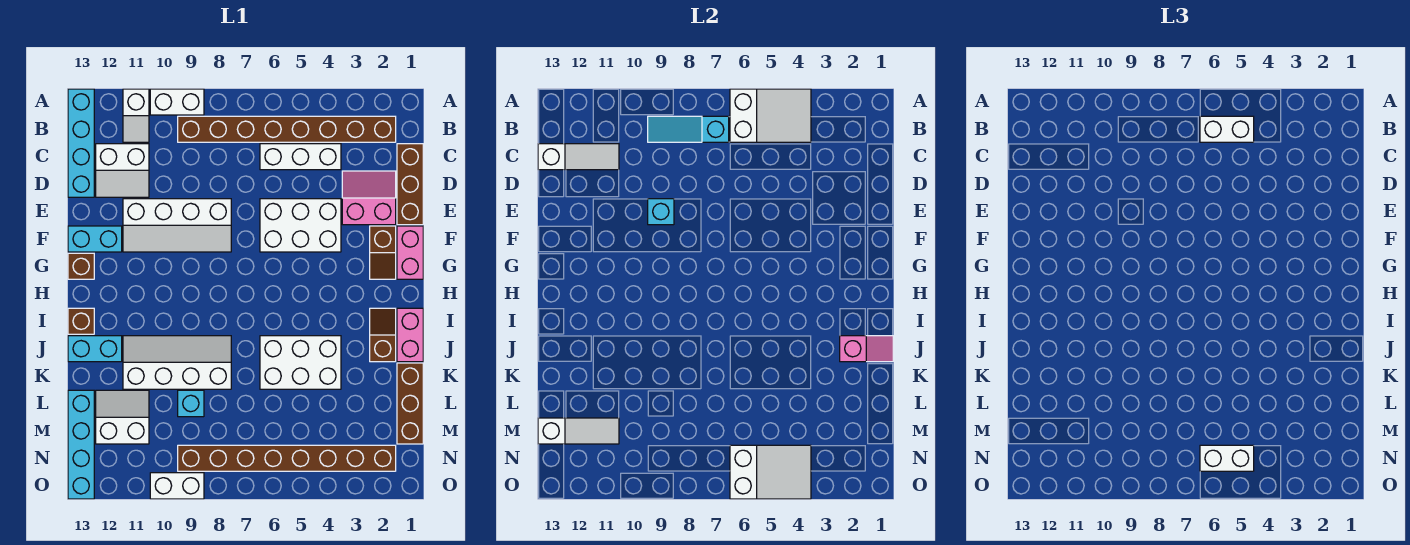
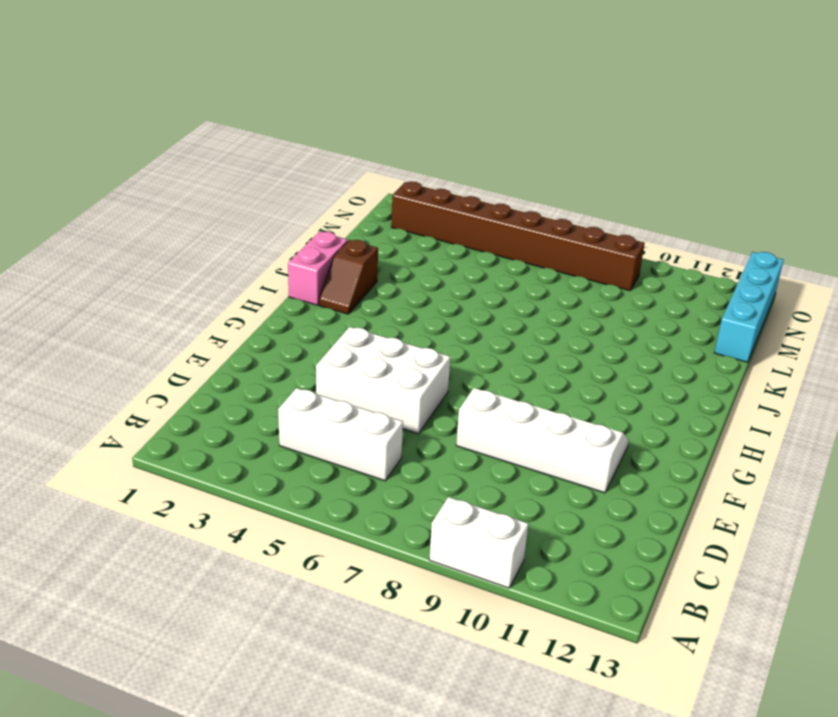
none -> white 1x2 slope [123,89,149,142]
none -> cyan 1x4 brick [68,89,94,197]
none -> brown 1x8 brick [178,116,396,142]
none -> brown 1x3 brick [397,144,423,225]

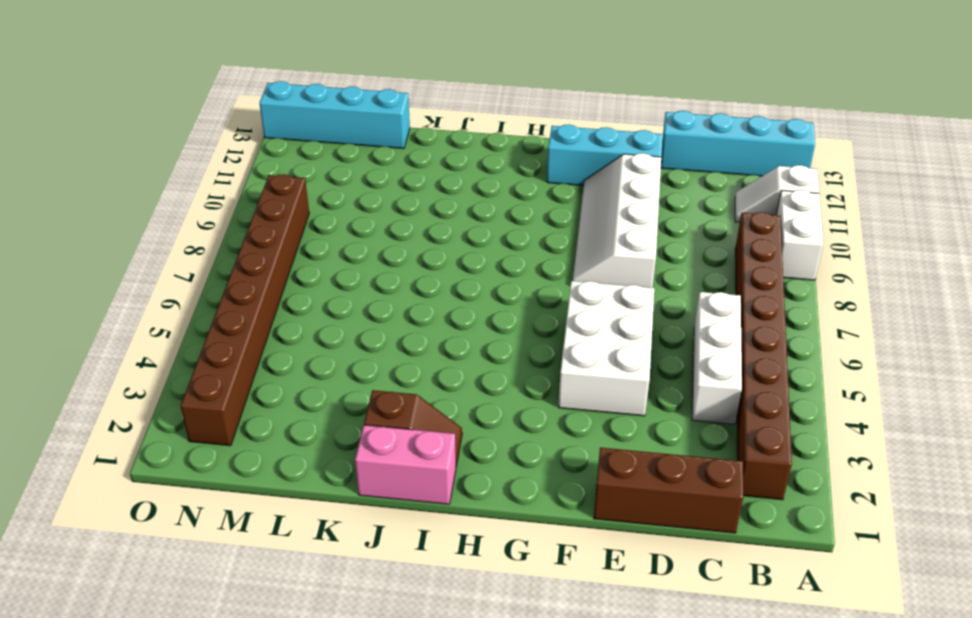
cyan 1x3 brick [547,125,663,186] -> cyan 1x2 brick [68,226,122,252]
none -> white 2x2 slope [96,144,149,197]
none -> pink 2x2 slope [342,171,396,225]
none -> pink 1x2 brick [397,226,423,279]
none -> brown 1x2 slope [370,226,396,279]

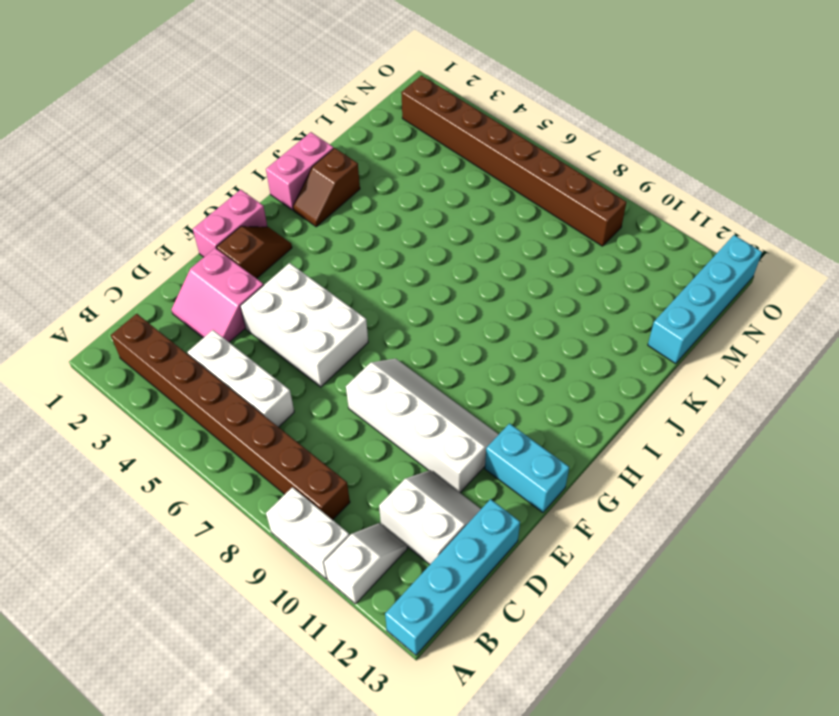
none -> brown 1x3 brick [397,144,423,225]
none -> brown 1x1 brick [68,253,94,279]
none -> brown 1x1 brick [68,308,94,334]
none -> white 2x3 brick [260,336,341,389]

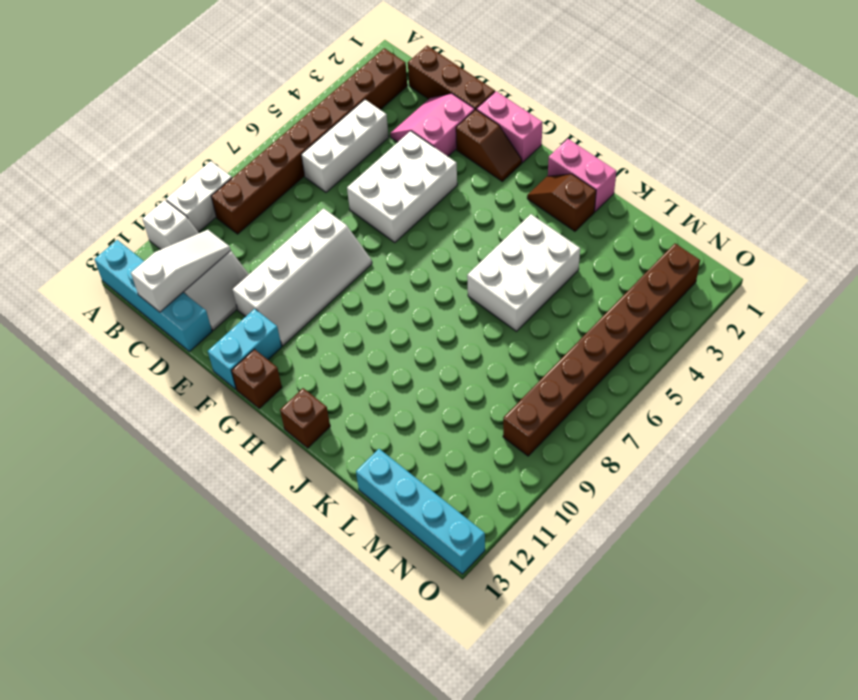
none -> white 2x4 slope [123,336,231,389]
none -> cyan 1x2 brick [68,336,122,362]
none -> brown 1x3 brick [397,363,423,444]
none -> cyan 1x1 brick [178,390,204,417]

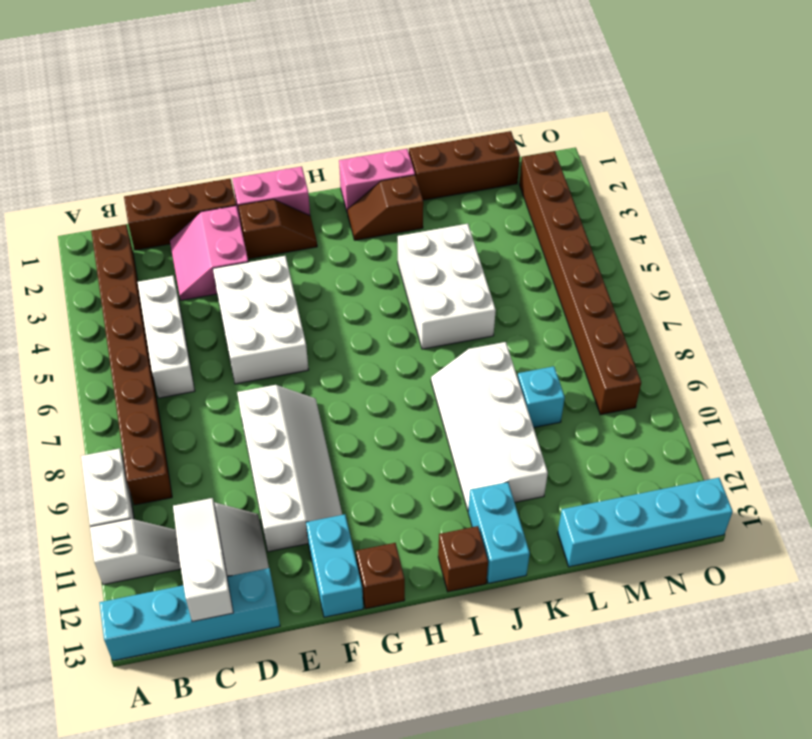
none -> white 2x2 slope [96,390,149,444]
none -> white 1x2 brick [150,473,204,499]
none -> white 2x3 slope [730,89,811,142]
none -> cyan 1x3 slope [648,116,729,142]

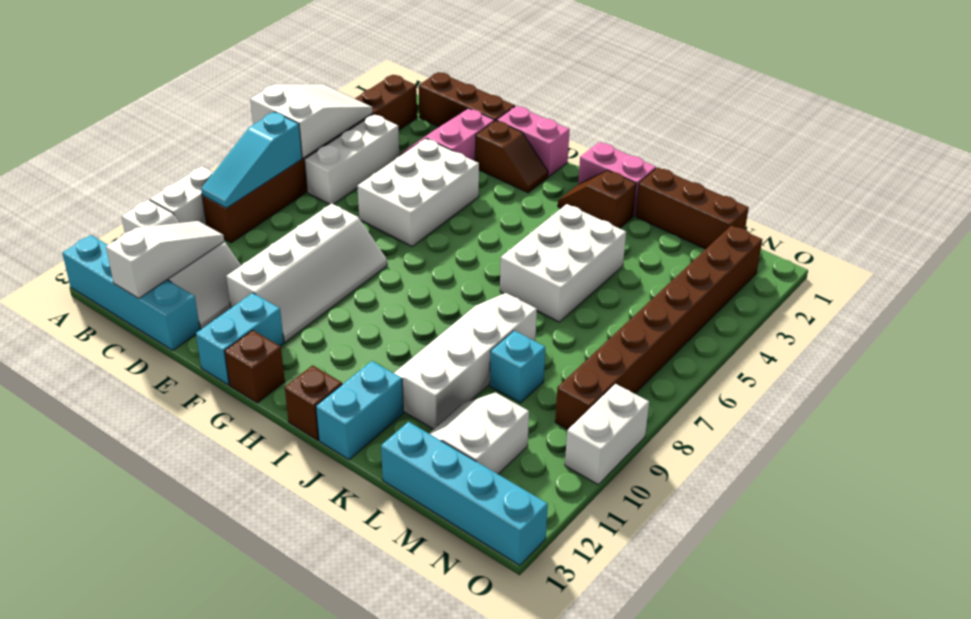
none -> cyan 1x1 brick [648,199,674,225]
none -> pink 1x2 slope [840,336,893,362]
none -> white 1x3 slope [538,418,619,444]
none -> white 2x3 slope [730,445,811,499]

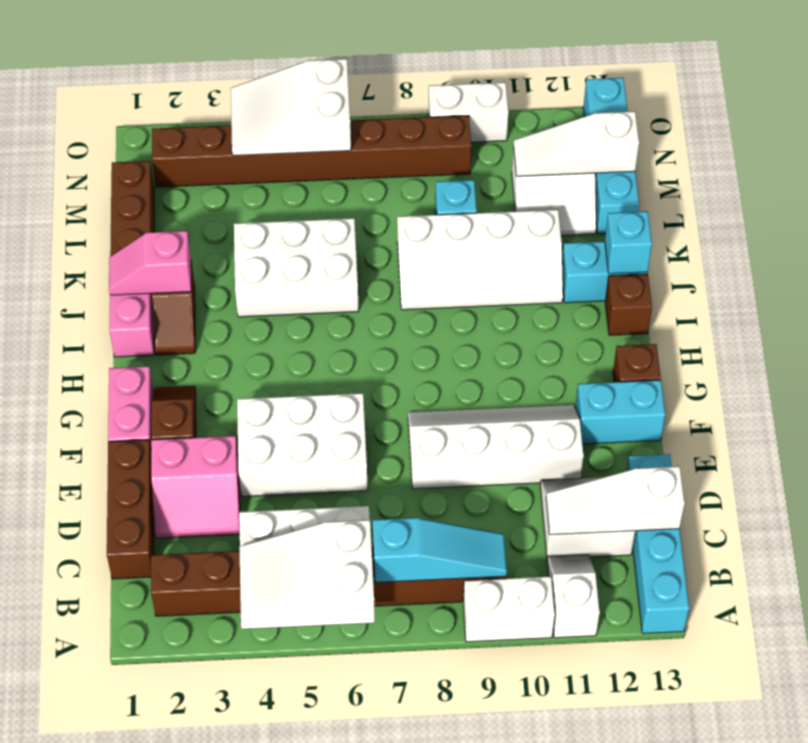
cyan 1x1 brick [605,211,652,274] -> cyan 1x1 brick moved to [648,199,674,225]
none -> white 1x2 brick [1200,116,1254,142]
none -> white 1x2 brick [1200,445,1254,471]

